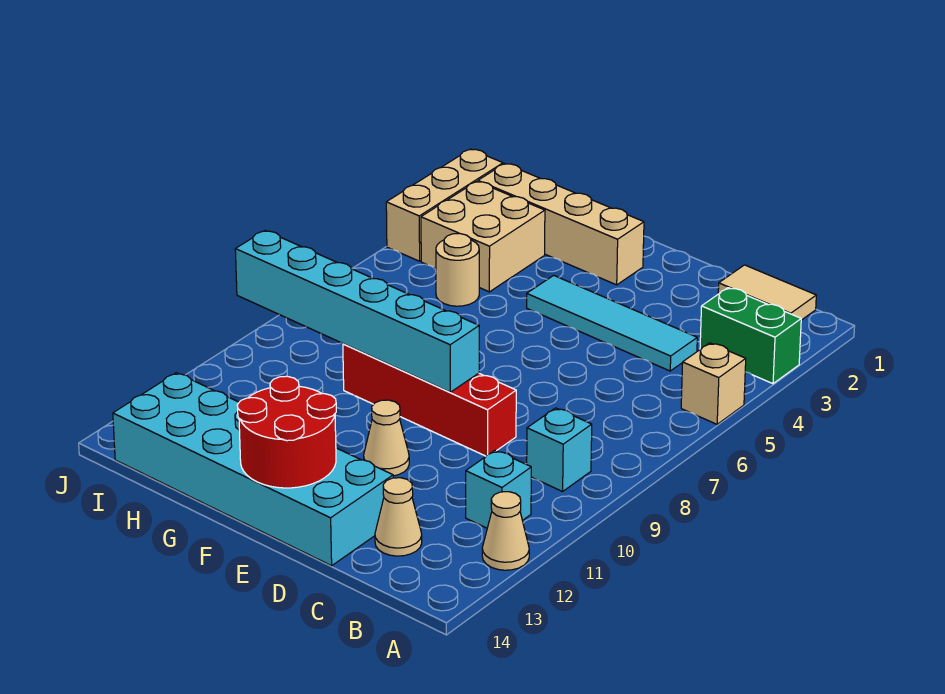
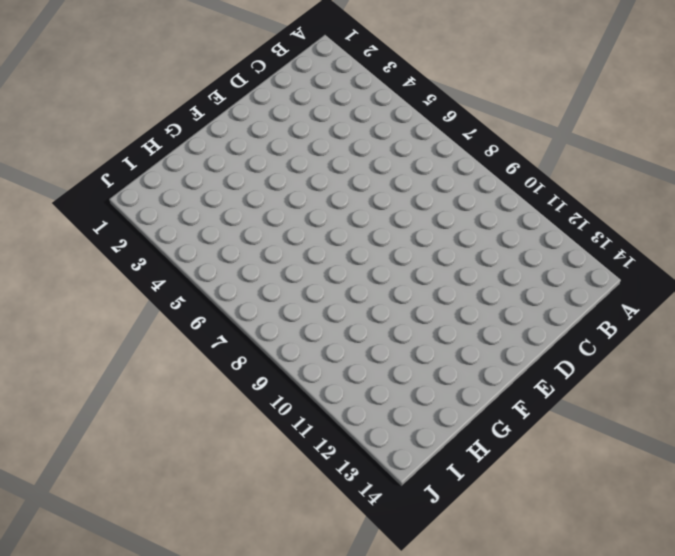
none -> green 1x2 brick [700,288,801,384]
none -> tan 1x1 brick [681,343,746,424]
none -> tan 1x1 cone [482,492,529,570]

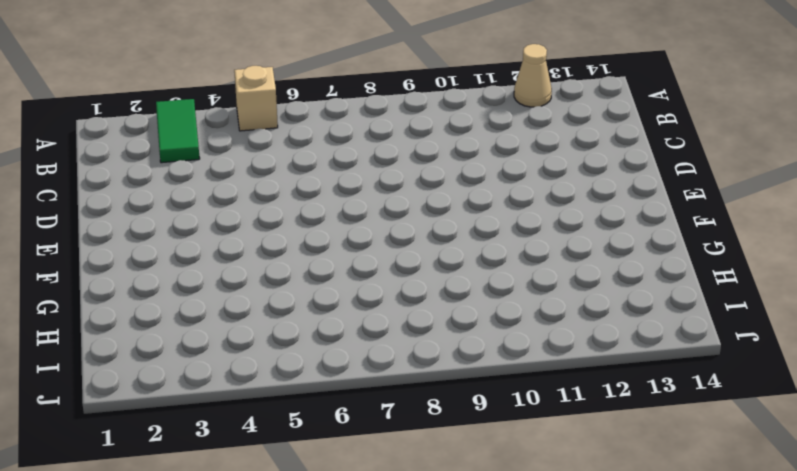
green 1x2 tile [156,99,200,163] -> green 1x2 brick [700,288,801,384]
none -> tan 1x2 tile [718,265,816,320]
none -> cyan 1x1 brick [527,408,592,491]
none -> cyan 1x1 brick [466,450,531,528]

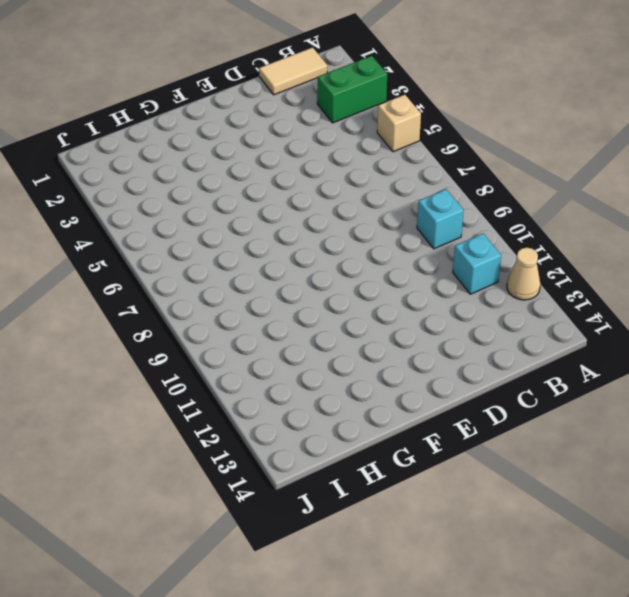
none -> cyan 1x4 tile [527,275,697,371]
none -> tan 1x1 cone [375,478,422,556]
none -> red 1x4 brick [343,344,516,456]

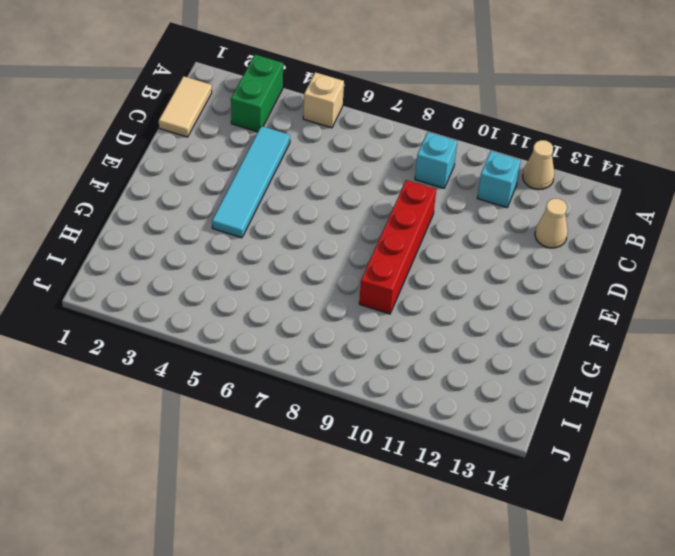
none -> cyan 2x6 brick [113,373,393,566]
none -> tan 1x1 cone [364,400,409,476]
none -> tan 1x4 brick [478,164,644,285]

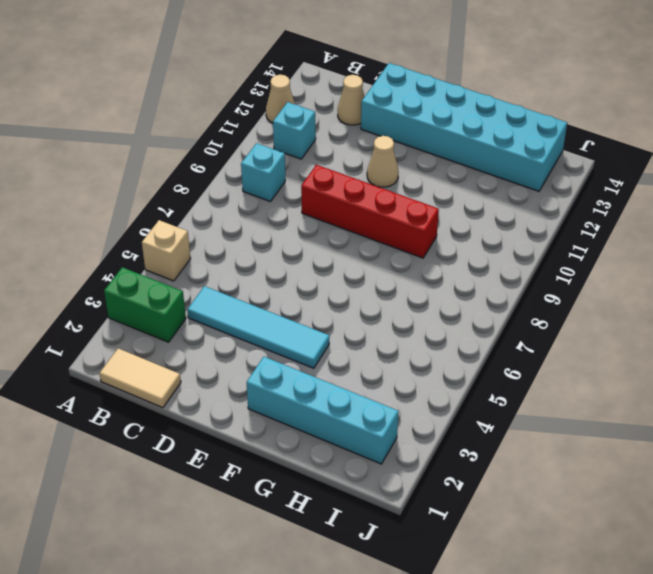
cyan 1x4 brick [247,357,399,464] -> tan 1x4 brick [478,164,644,285]
none -> tan 2x2 brick [421,181,545,292]
none -> tan 1x1 round brick [436,234,479,306]
none -> tan 1x3 brick [386,149,503,261]

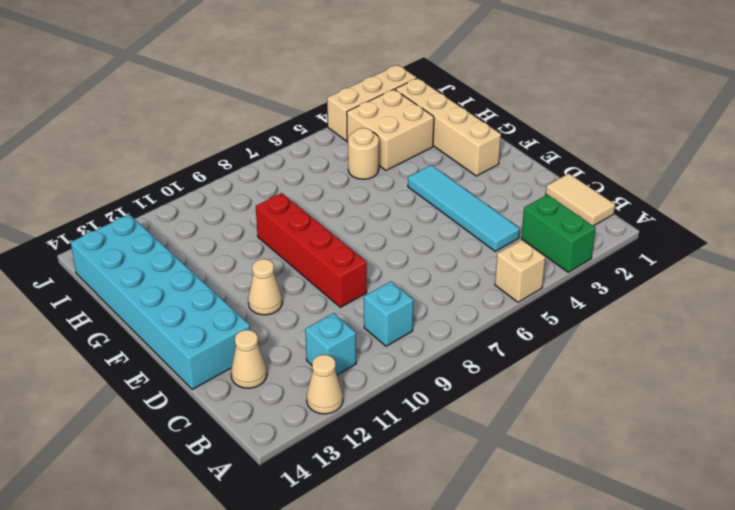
none -> cyan 1x6 brick [235,231,479,392]
none -> red 2x2 round brick [237,376,336,488]

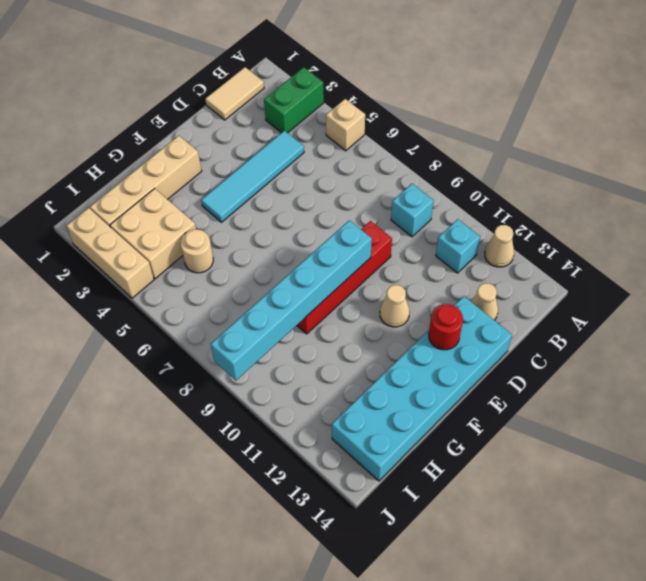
red 1x1 round brick [429,304,463,350] -> red 2x2 round brick [237,376,336,488]

